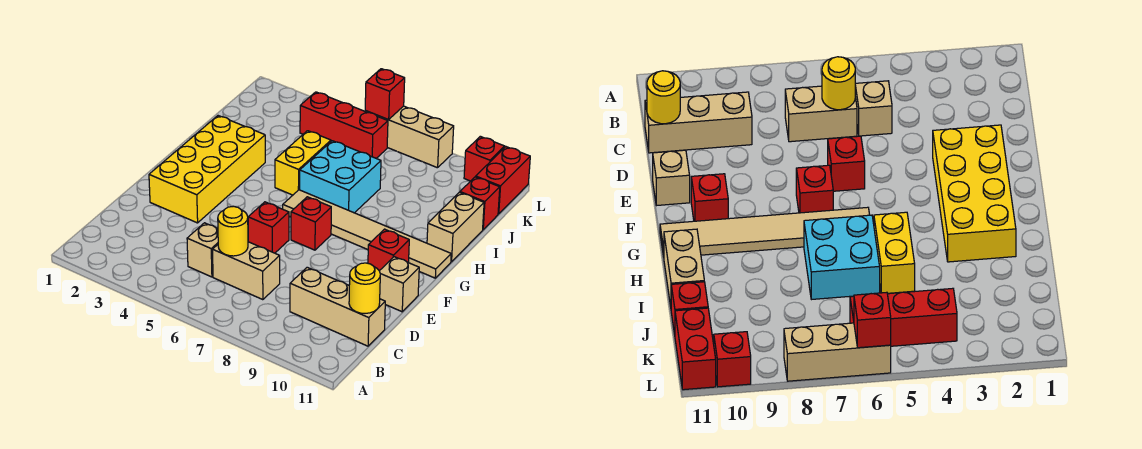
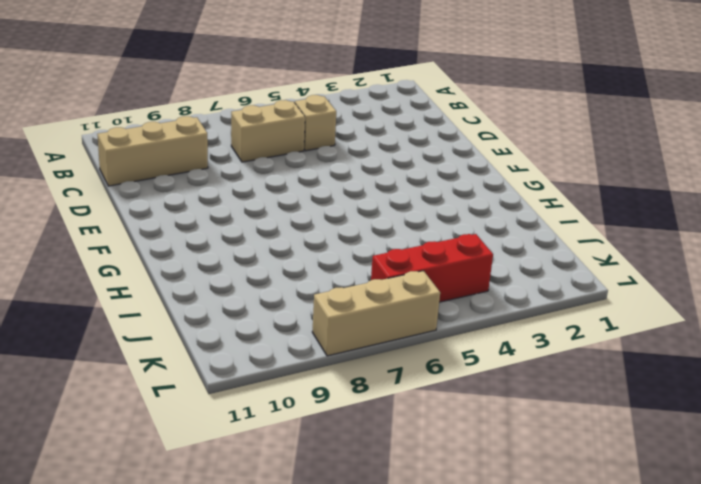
none -> yellow 2x4 brick [149,116,265,223]
none -> red 1x1 brick [248,202,289,253]
none -> tan 1x1 brick [380,257,419,312]

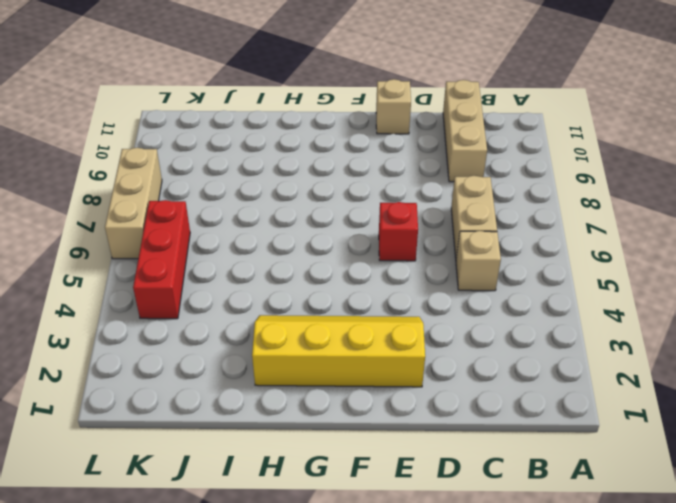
yellow 2x4 slope [252,315,425,387] -> yellow 2x4 brick [149,116,265,223]
none -> red 1x1 brick [291,197,331,250]
none -> red 1x1 brick [368,229,409,271]
none -> tan 1x6 tile [283,190,451,278]

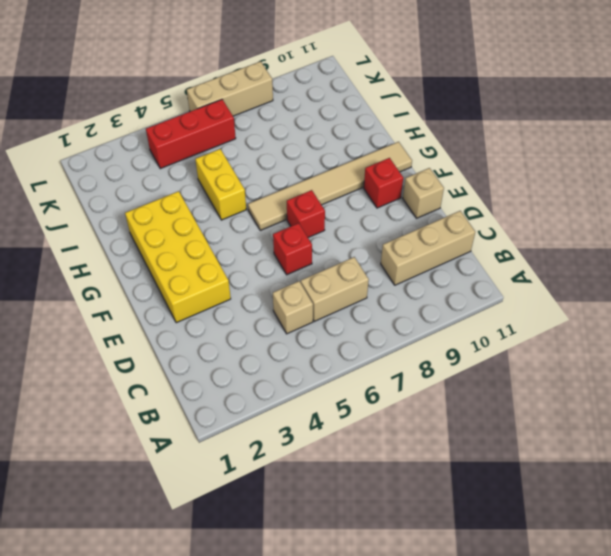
none -> cyan 2x2 brick [300,141,381,213]
none -> tan 1x2 brick [427,192,484,262]
none -> red 1x1 brick [460,177,500,230]

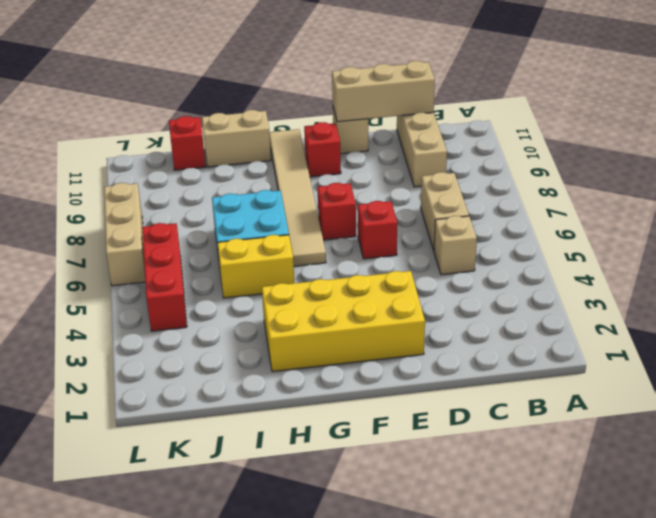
tan 1x3 brick [332,61,435,122] -> yellow 1x1 round brick [349,263,380,313]
none -> red 1x2 brick [476,147,530,214]
none -> red 1x1 brick [464,136,505,181]
none -> yellow 1x1 round brick [218,206,248,256]

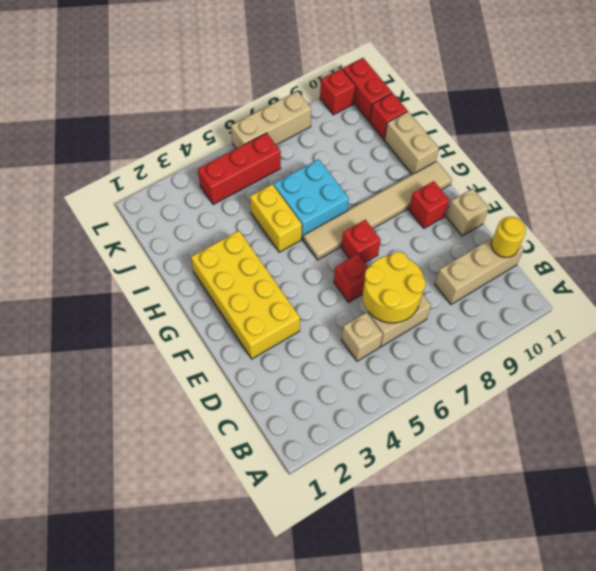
yellow 2x2 round brick [363,252,426,323] -> yellow 1x1 round brick [218,206,248,256]
none -> red 1x1 brick [365,69,405,120]

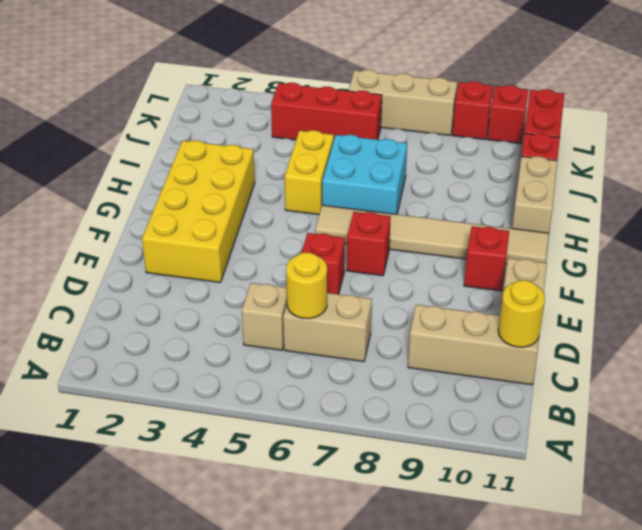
red 1x1 brick [453,81,493,140] -> red 1x1 brick moved to [365,69,405,120]

